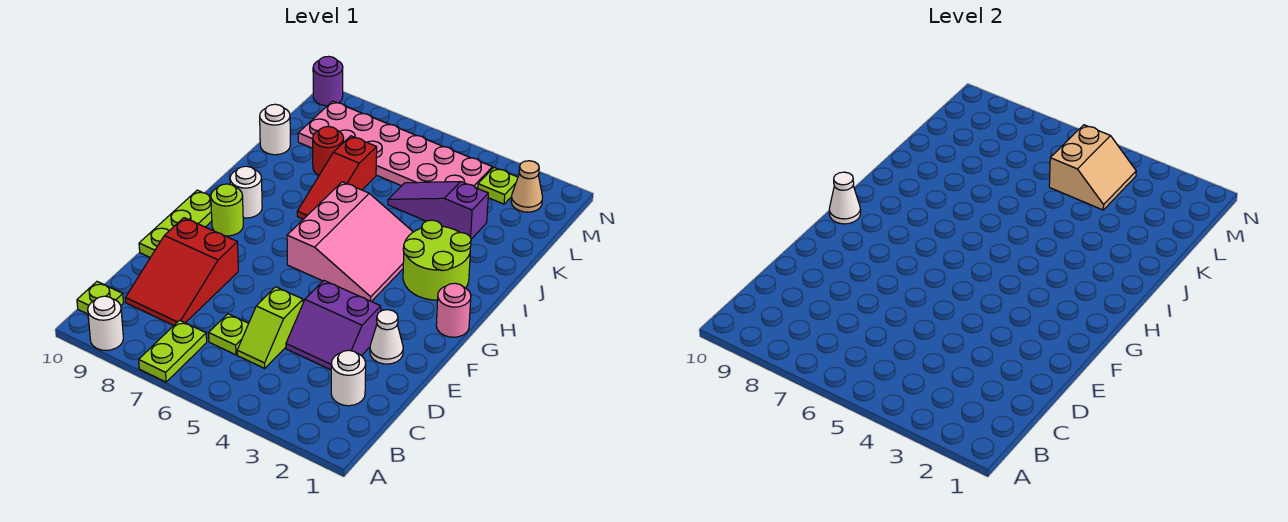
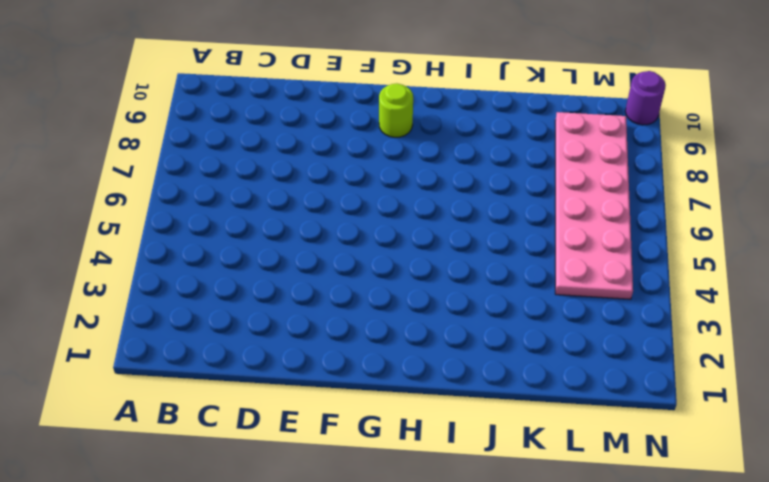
none -> lime 1x2 plate [139,320,207,382]
none -> white 1x1 round brick [88,296,123,350]
none -> lime 1x1 plate [77,282,124,314]

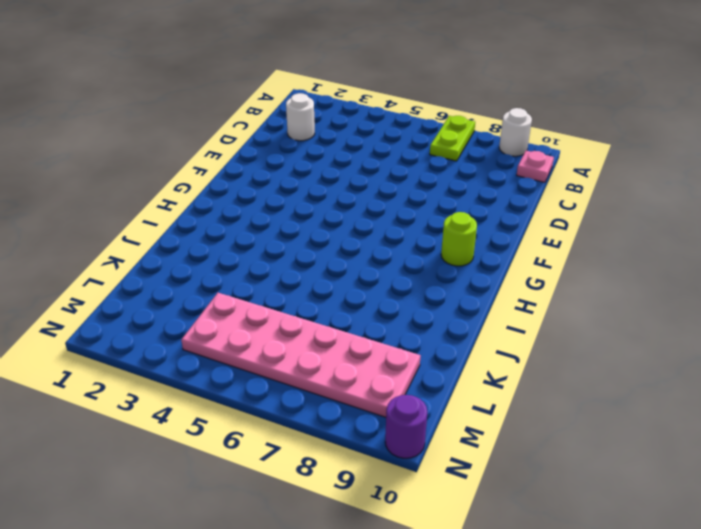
pink 1x1 plate [517,151,554,182] -> lime 1x1 plate [77,282,124,314]
none -> lime 1x2 slope [237,287,303,368]
none -> lime 1x1 plate [209,314,249,355]
none -> red 2x3 slope [126,218,238,325]

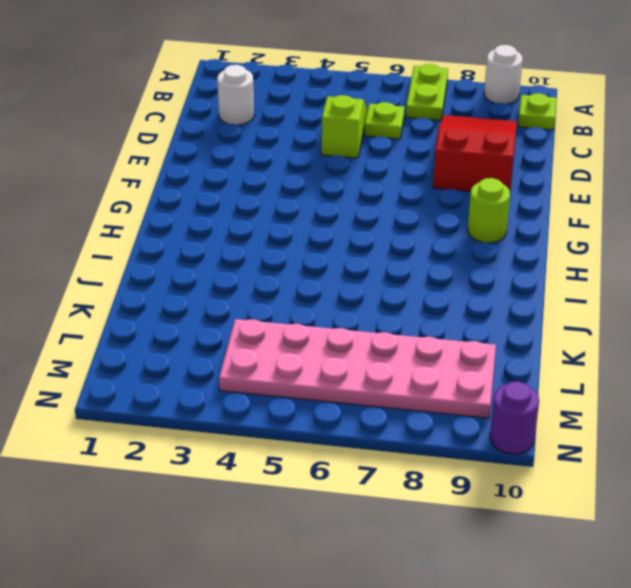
none -> purple 2x2 slope [286,281,381,370]
none -> white 1x1 cone [370,310,403,364]
none -> lime 1x3 plate [139,190,212,257]

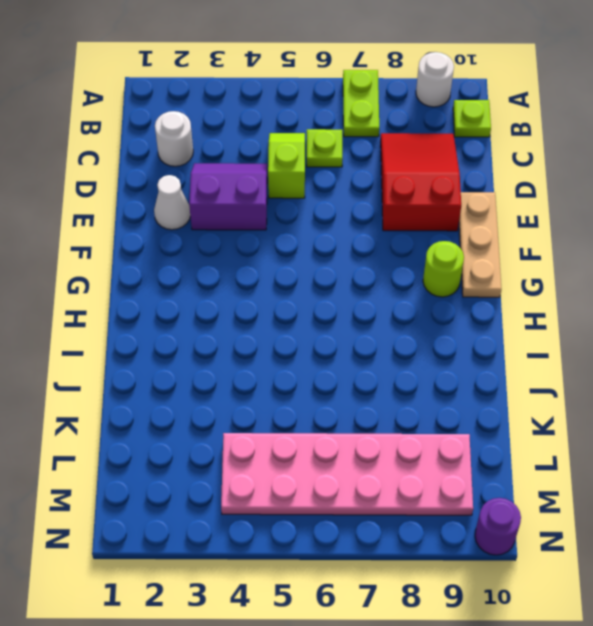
tan 1x3 plate [459,192,501,297] -> lime 1x3 plate [139,190,212,257]
none -> pink 1x1 round brick [436,283,471,337]
none -> pink 3x3 slope [287,182,413,302]
none -> lime 2x2 round brick [403,220,471,300]

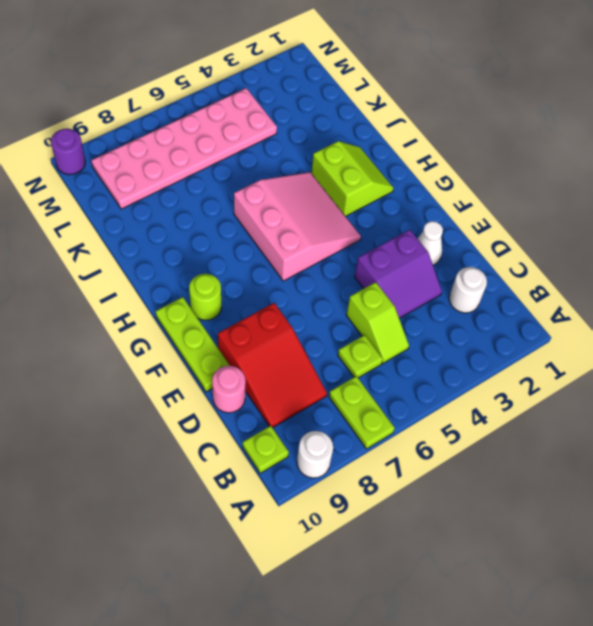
pink 1x1 round brick [212,366,246,413] -> pink 1x1 round brick moved to [436,283,471,337]
lime 2x2 slope [311,141,394,216] -> lime 2x2 round brick [403,220,471,300]
none -> white 1x1 round brick [230,166,262,218]
none -> red 1x3 slope [297,136,377,219]
none -> purple 1x3 slope [388,182,488,239]

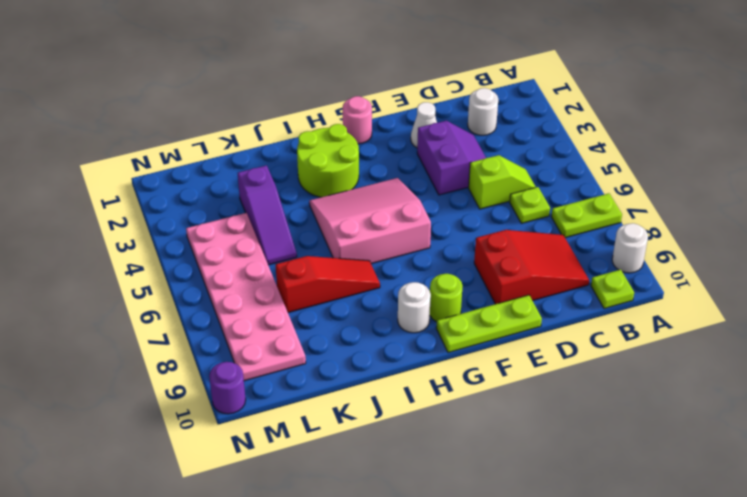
none -> red 1x1 round brick [313,127,344,175]
none -> white 1x1 round brick [260,104,290,155]
none -> tan 1x1 cone [511,161,543,212]

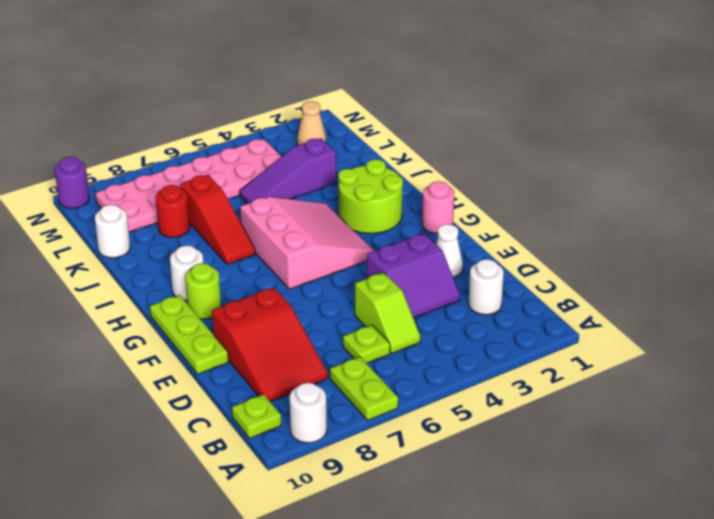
none -> lime 1x1 plate [478,167,518,204]
none -> white 1x1 cone [829,172,861,224]
none -> tan 2x2 slope [1049,125,1136,210]

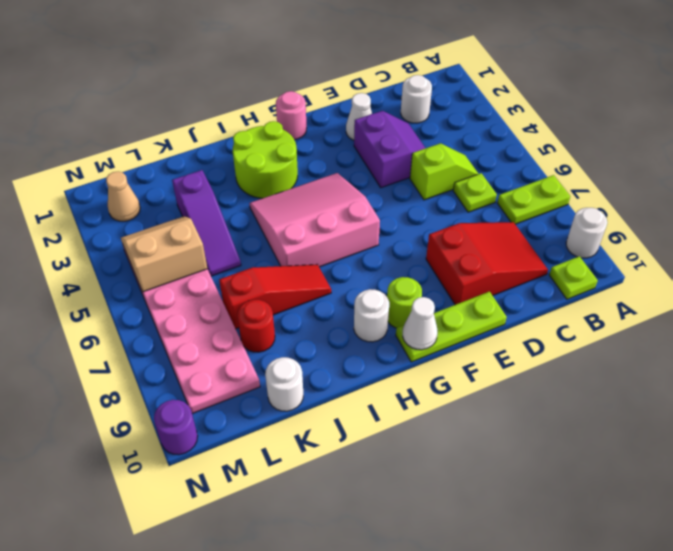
none -> lime 1x1 plate [478,167,518,204]

